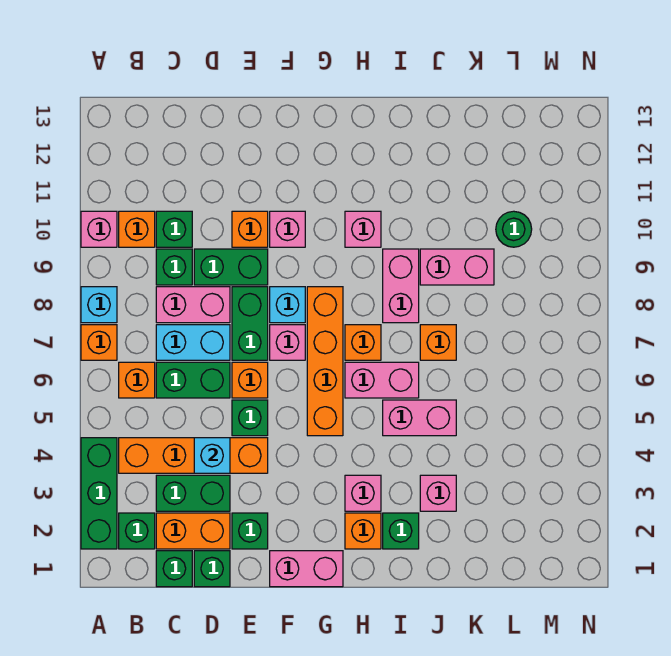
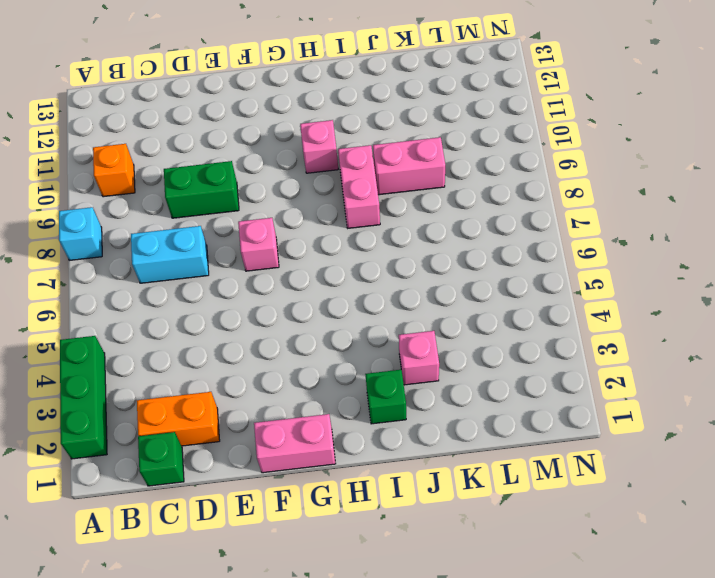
none -> orange 1x1 brick [81,325,117,360]
none -> pink 1x1 brick [81,211,117,247]
none -> green 1x1 brick [119,513,155,549]
none -> orange 1x4 brick [119,438,268,473]

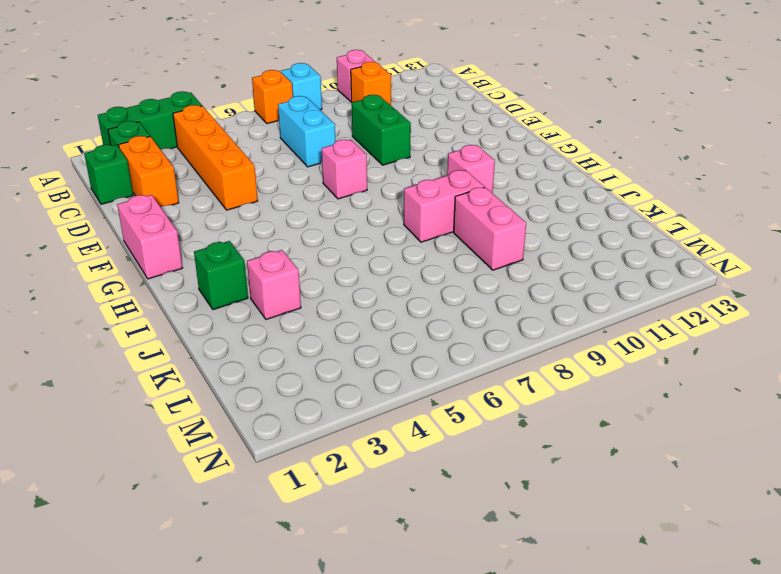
none -> orange 1x1 brick [119,362,155,398]
none -> green 1x2 brick [156,475,230,511]
none -> green 1x2 brick [156,362,230,398]
none -> pink 1x2 brick [156,287,230,323]

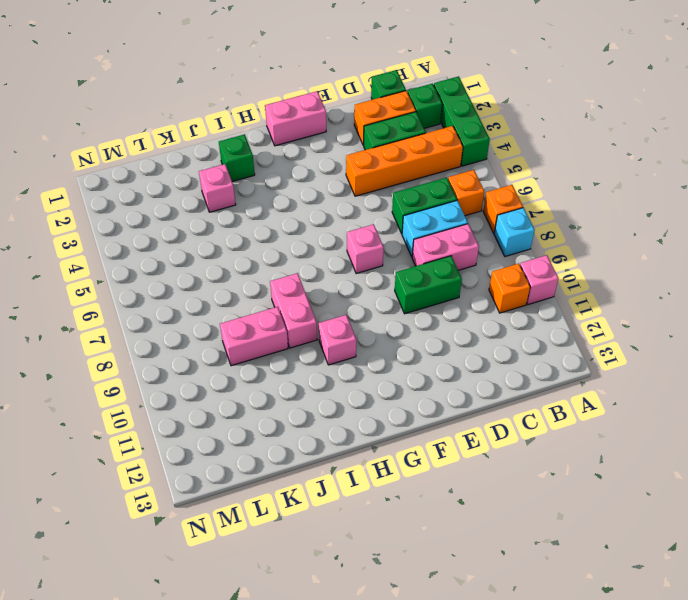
none -> green 1x1 brick [156,249,192,285]
none -> green 1x1 brick [156,211,192,247]
none -> green 1x1 brick [194,551,230,587]
none -> green 1x1 brick [232,513,268,549]

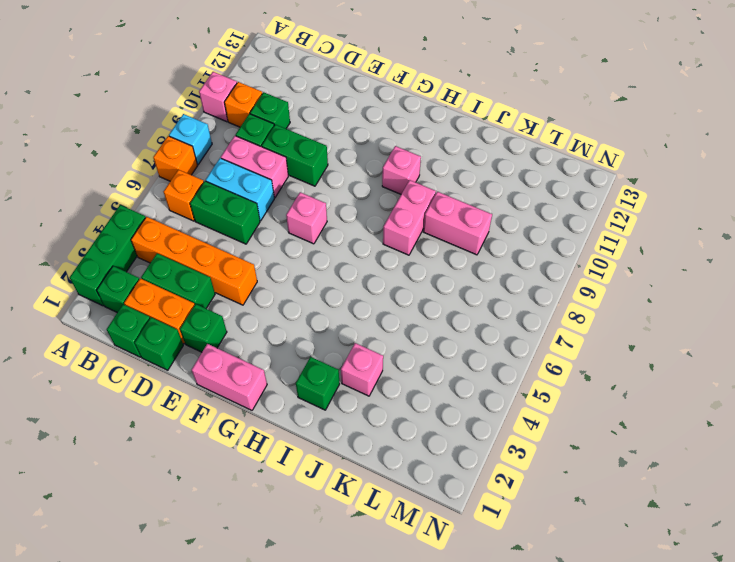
none -> green 1x1 brick [232,400,268,436]
none -> orange 1x1 brick [232,362,268,398]
none -> green 1x2 brick [232,287,268,360]
none -> orange 1x1 brick [232,211,268,247]

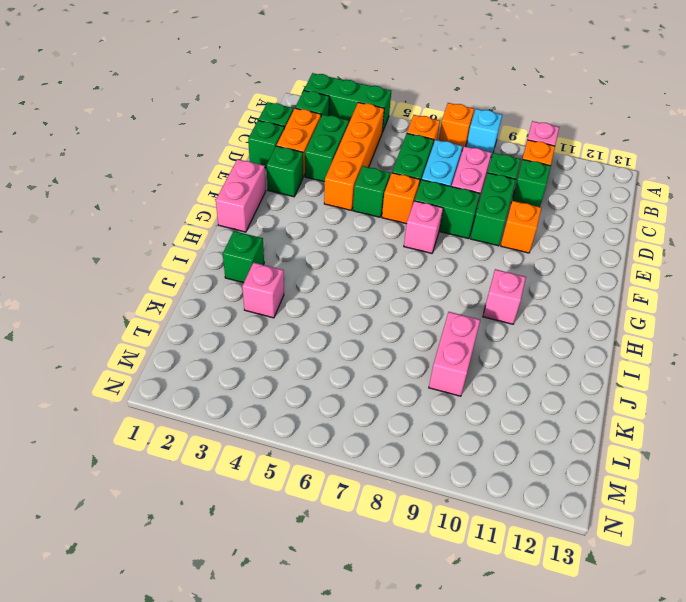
none -> cyan 1x1 brick [270,287,305,323]
none -> pink 1x1 brick [270,211,305,247]
none -> orange 1x4 brick [307,287,343,436]
none -> orange 1x1 brick [345,513,381,549]

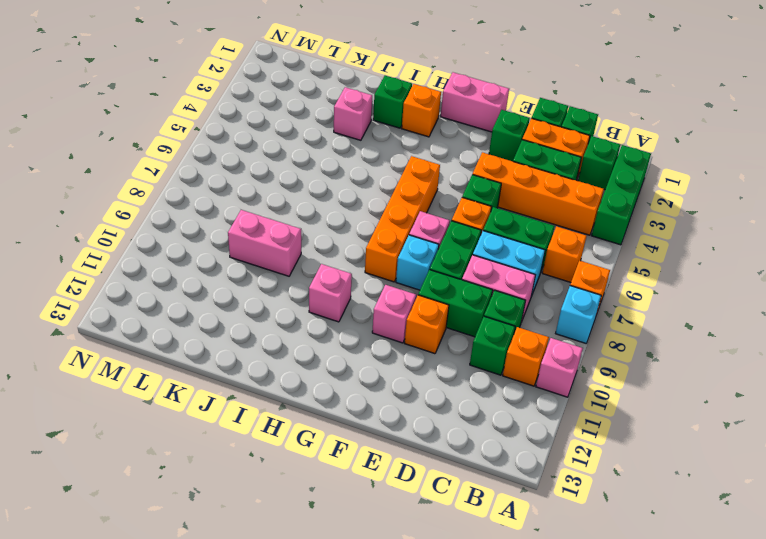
none -> pink 1x1 brick [345,475,381,511]
none -> pink 1x2 brick [345,362,419,398]
none -> orange 1x1 brick [345,325,381,360]
none -> pink 1x2 brick [383,400,456,436]

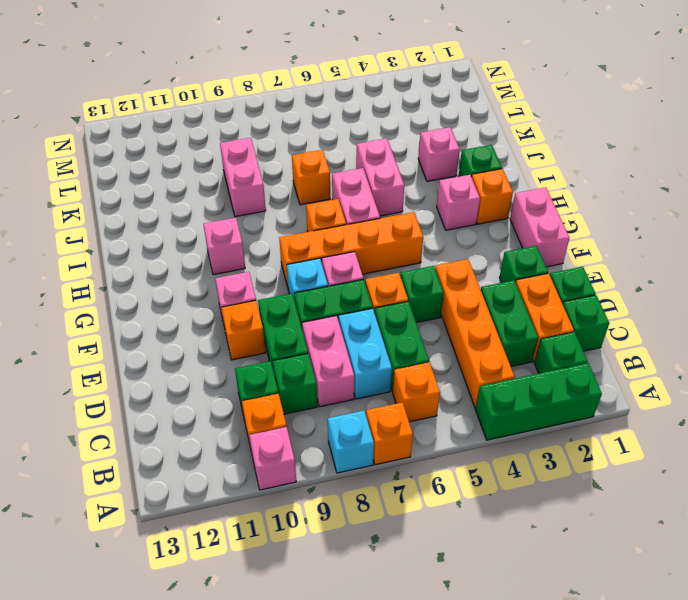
none -> pink 1x2 brick [383,249,419,323]
none -> green 1x1 round brick [496,211,532,247]
none -> cyan 1x1 brick [194,438,230,473]

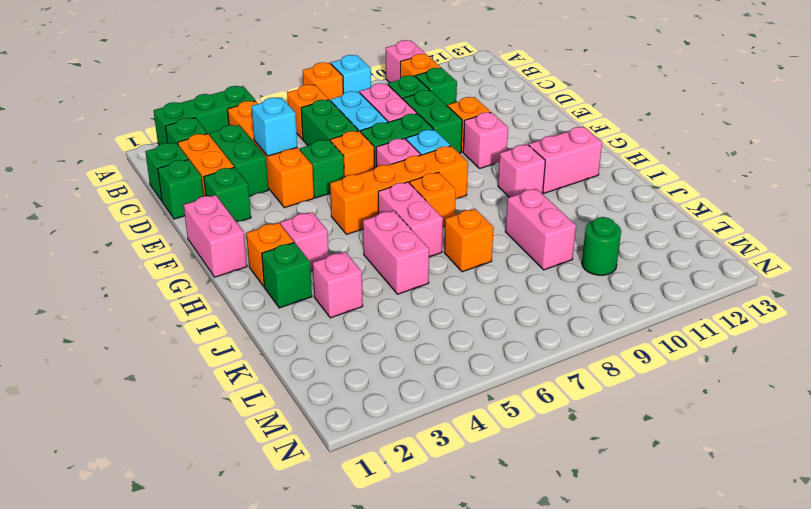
pink 1x2 brick [529,127,602,193] -> pink 1x2 brick moved to [383,249,419,323]

